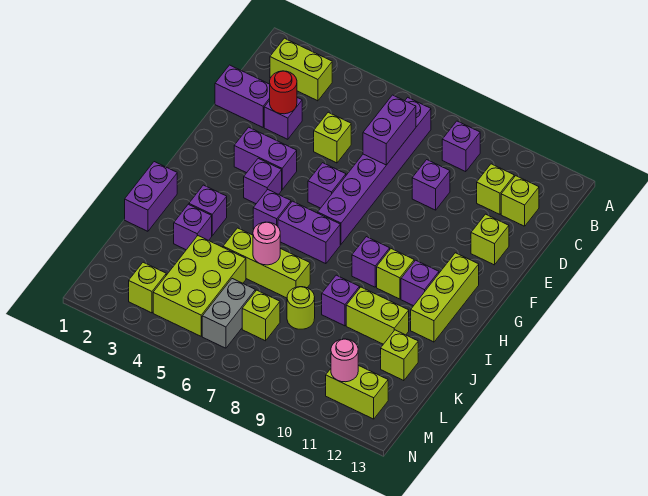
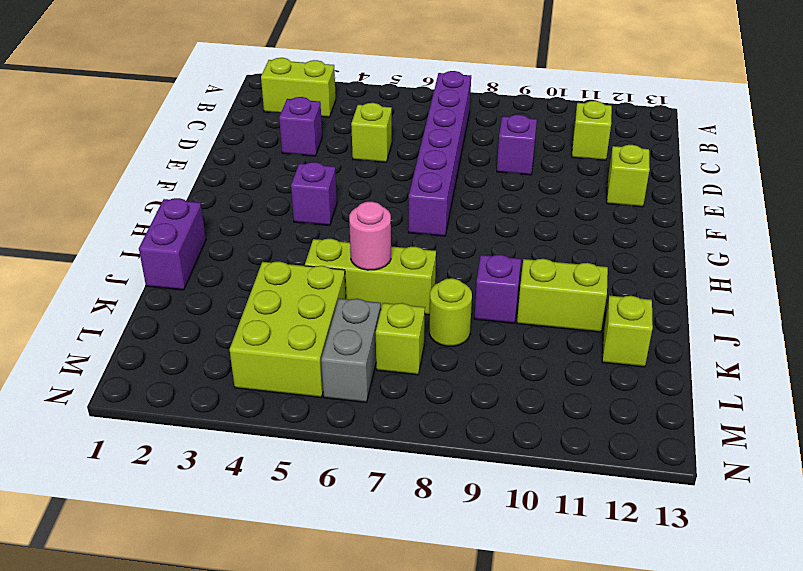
none -> purple 1x1 brick [442,121,480,172]
none -> lime 1x1 brick [501,176,539,226]
none -> purple 1x2 brick [215,65,270,127]
none -> purple 1x2 brick [234,127,297,190]

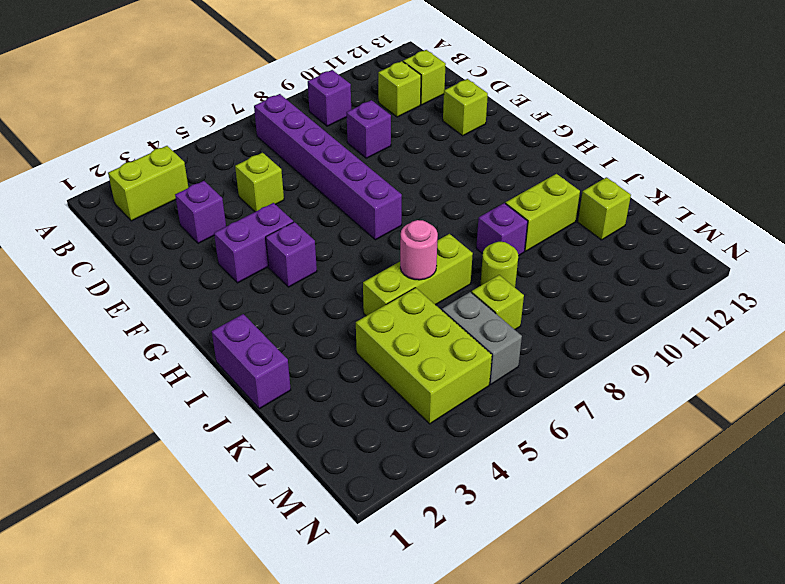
none -> purple 1x2 brick [215,65,270,127]
none -> purple 1x1 brick [308,163,346,208]
none -> lime 1x3 brick [411,253,479,342]
none -> purple 1x1 brick [253,190,291,229]

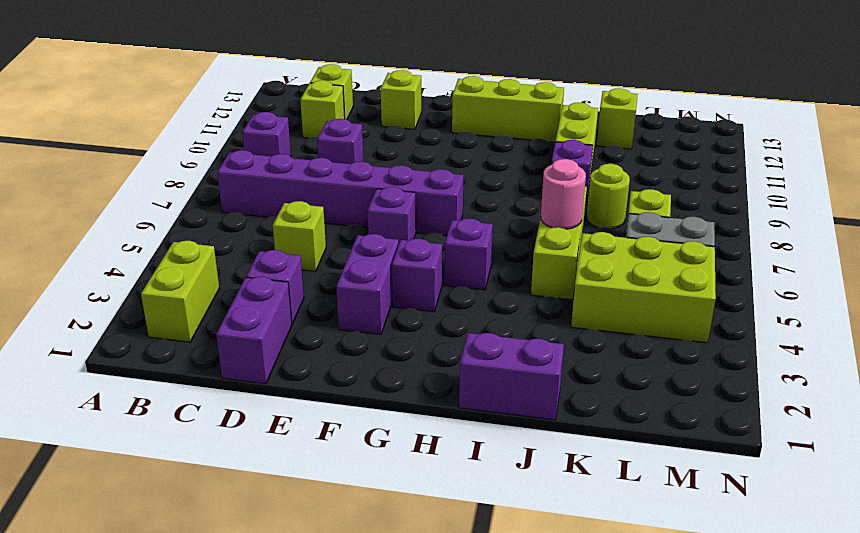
none -> purple 1x2 brick [278,201,340,264]
none -> purple 1x1 brick [352,237,390,287]
none -> lime 1x1 brick [377,249,414,299]
none -> purple 1x1 brick [401,260,439,306]

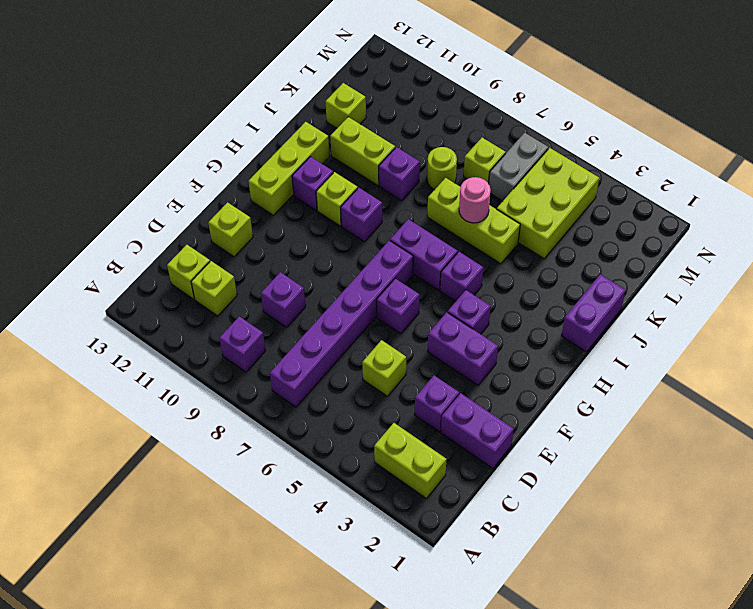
none -> purple 1x1 brick [189,185,227,236]
none -> purple 1x1 brick [174,204,212,250]
none -> lime 1x1 brick [129,262,166,313]
none -> lime 1x2 brick [326,365,388,419]

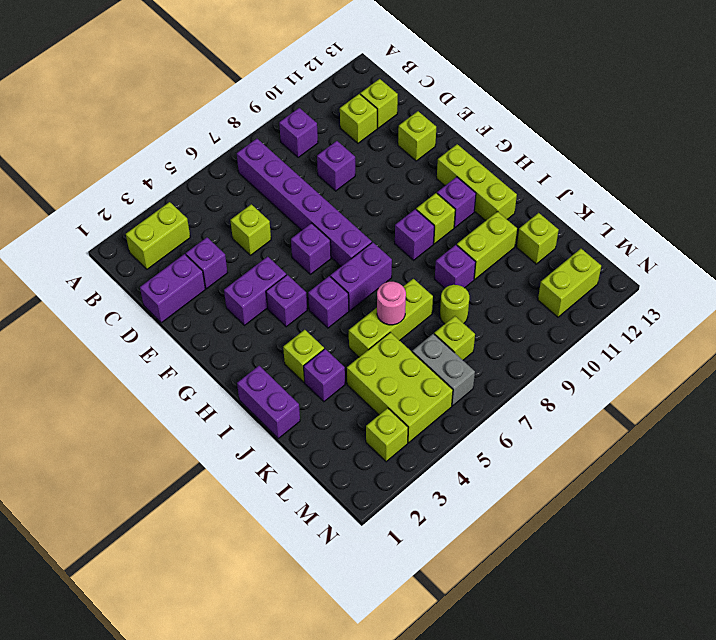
lime 1x1 brick [283,330,324,382] -> purple 1x1 brick [189,185,227,236]
none -> purple 1x2 brick [363,95,416,165]
none -> red 1x1 round brick [270,71,297,114]
none -> pink 1x1 round brick [331,339,358,382]

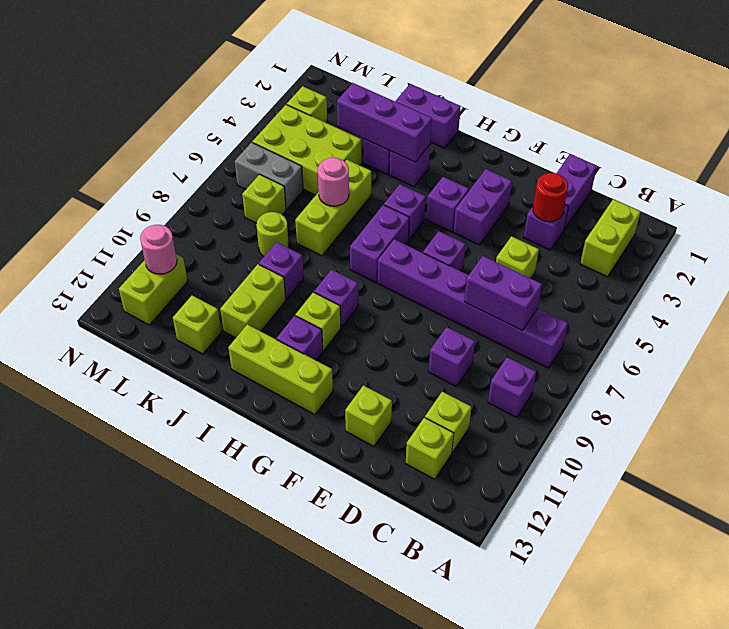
purple 1x3 brick [337,83,432,162] -> none

